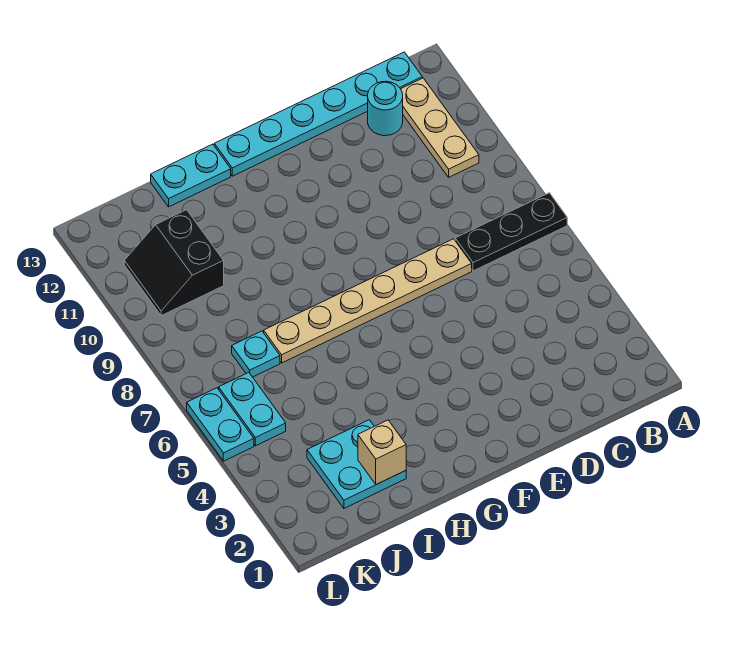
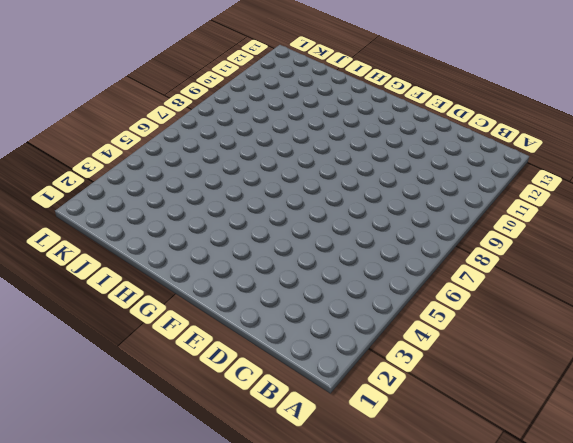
none -> black 1x3 plate [455,193,567,271]
none -> tan 1x3 plate [401,78,479,177]
none -> cyan 1x6 plate [214,52,422,176]

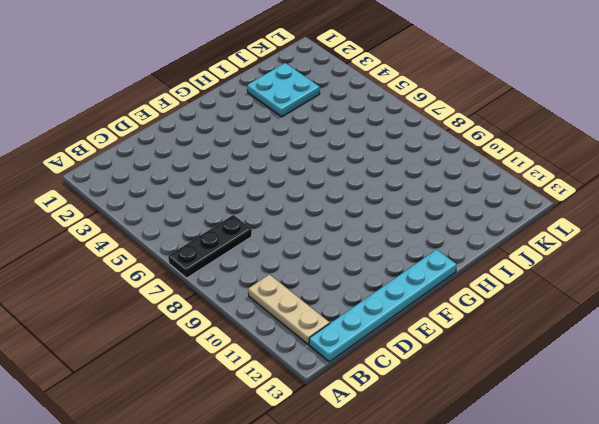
none -> cyan 1x1 round brick [368,81,403,136]
none -> tan 1x6 plate [264,239,472,363]
none -> cyan 1x2 plate [151,144,231,207]

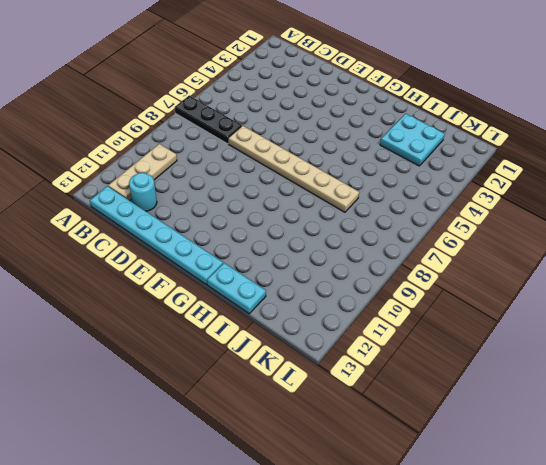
none -> cyan 1x1 plate [232,331,280,377]
none -> black 2x2 slope [124,210,224,316]
none -> cyan 1x2 plate [219,372,286,446]

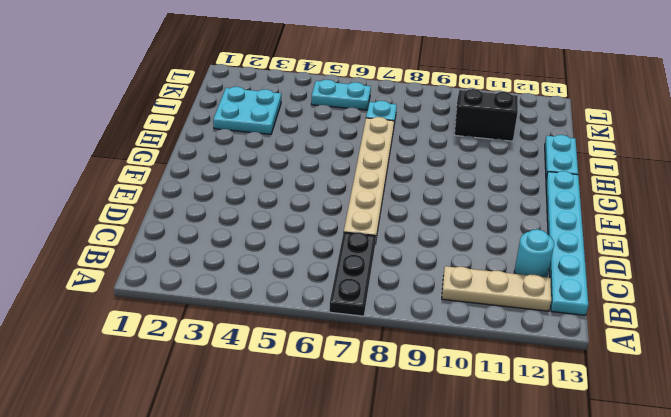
none -> cyan 1x2 plate [187,388,254,461]
none -> tan 1x1 brick [358,420,406,485]

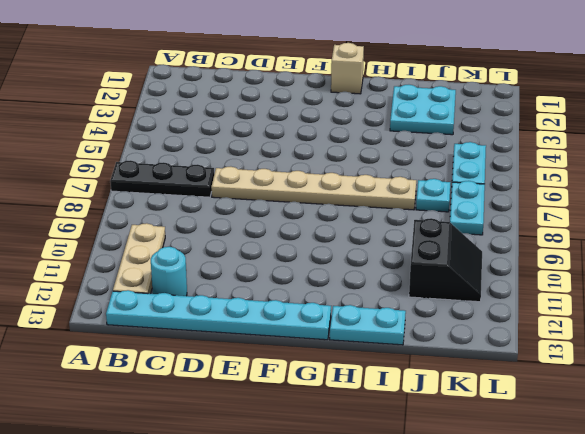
tan 1x1 brick [331,43,364,94] -> tan 1x1 brick moved to [358,420,406,485]
cyan 1x2 plate [450,181,485,235] -> cyan 1x2 plate moved to [187,388,254,461]

